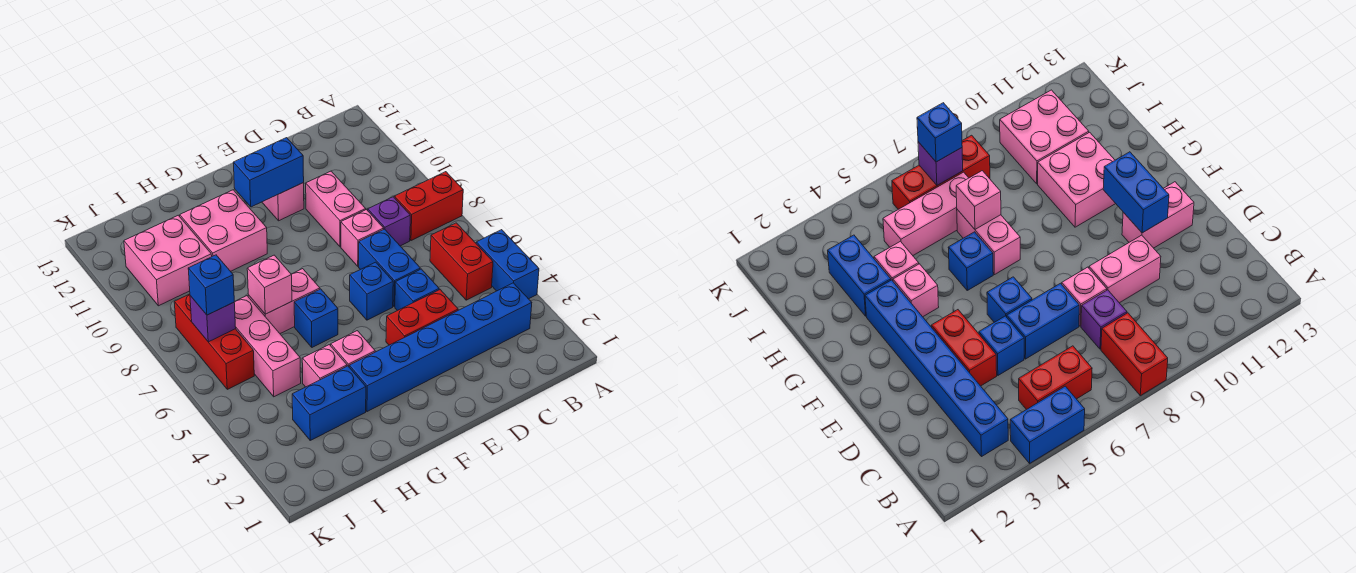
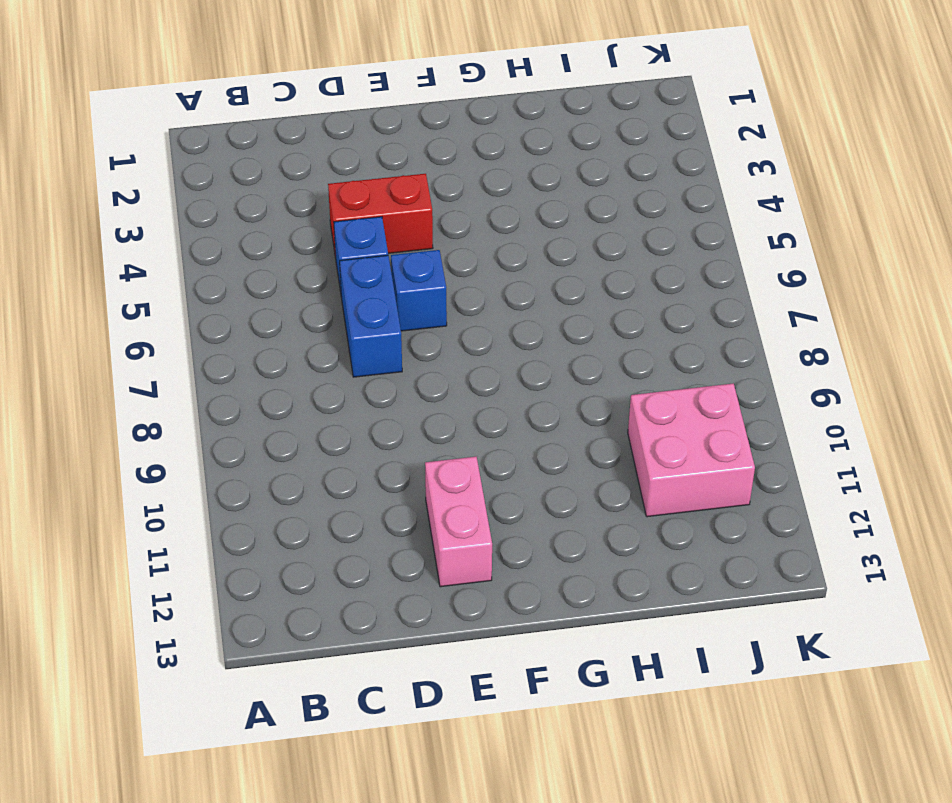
none -> blue 1x2 brick [476,230,539,299]
none -> red 1x2 brick [394,172,463,241]
none -> blue 1x6 brick [349,283,532,412]

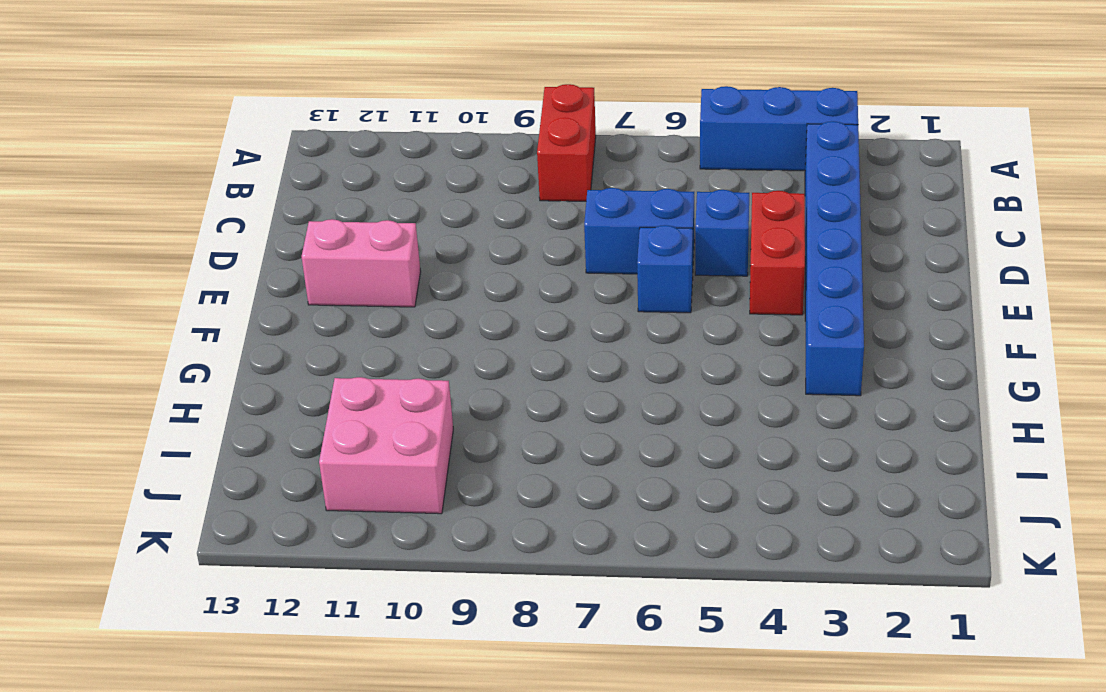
blue 1x3 brick [700,86,858,171] -> blue 1x2 brick [476,230,539,299]
none -> red 1x2 brick [430,223,493,300]
none -> purple 1x1 brick [368,197,410,246]
none -> pink 1x1 brick [341,210,384,266]

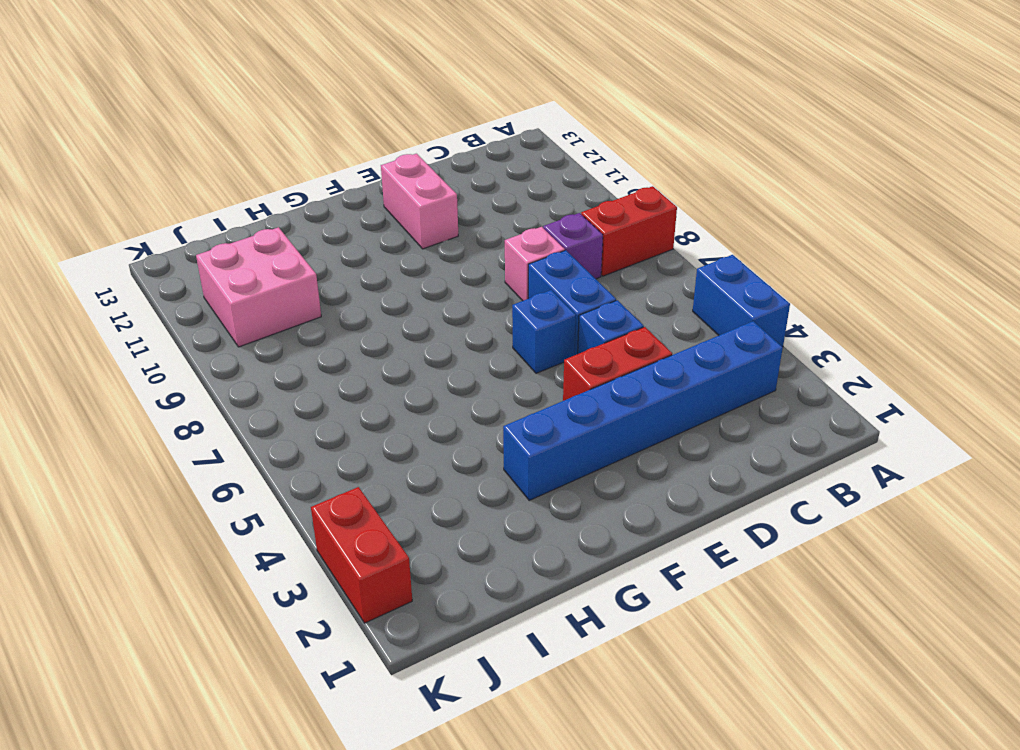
red 1x2 brick [311,487,412,623] -> red 1x2 brick moved to [430,223,493,300]
none -> pink 1x2 brick [306,171,366,247]
none -> pink 1x1 brick [331,331,375,366]
none -> blue 1x1 brick [294,289,338,347]

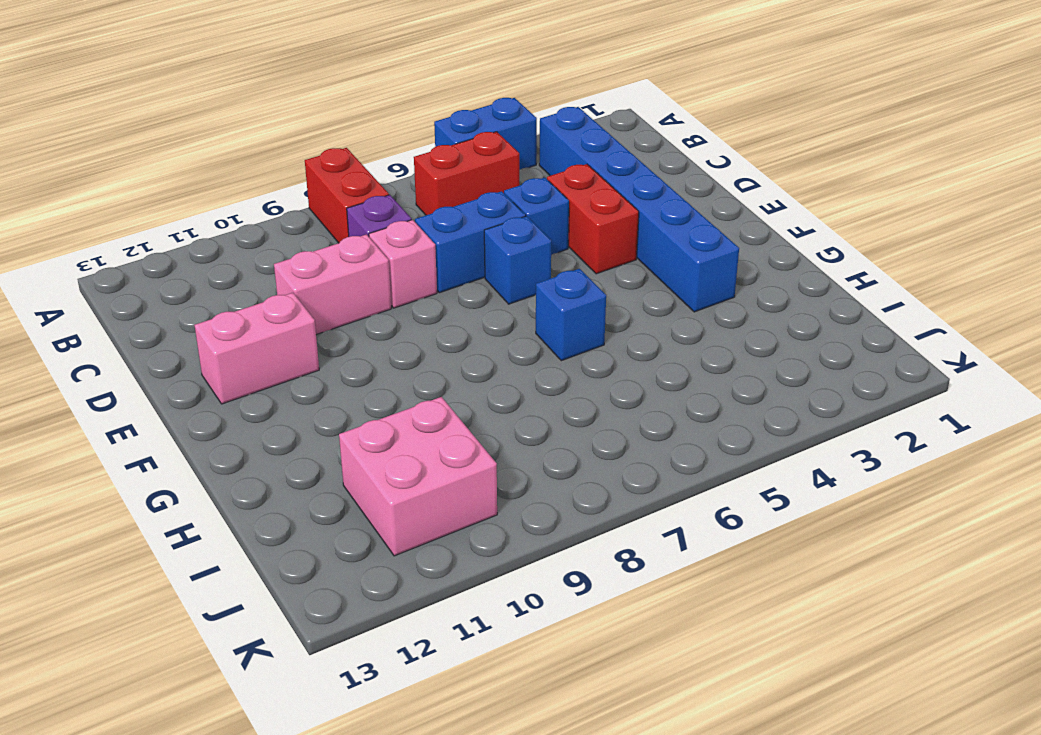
none -> pink 1x1 brick [331,331,375,366]
none -> pink 1x2 brick [248,269,320,333]
none -> pink 2x2 brick [180,190,267,271]

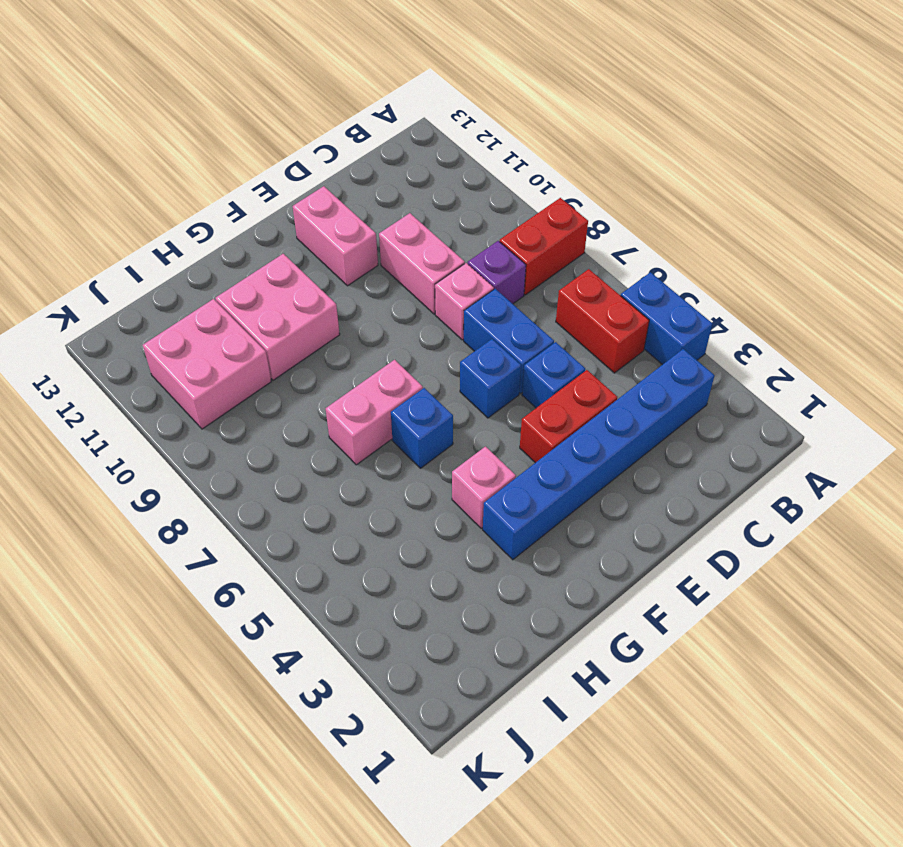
none -> blue 1x2 brick [292,366,366,440]
none -> pink 1x1 brick [302,345,347,387]
none -> pink 1x3 brick [234,296,301,397]

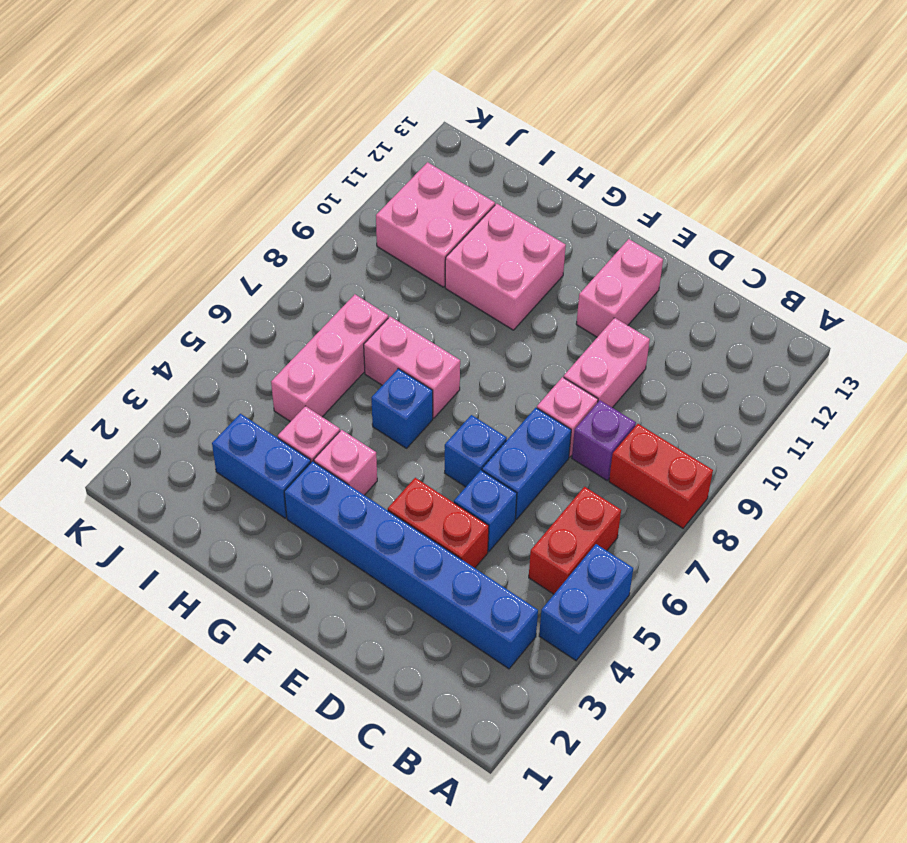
none -> red 1x3 brick [174,294,254,389]
none -> blue 1x2 brick [233,138,304,207]
none -> pink 1x1 brick [247,255,292,314]

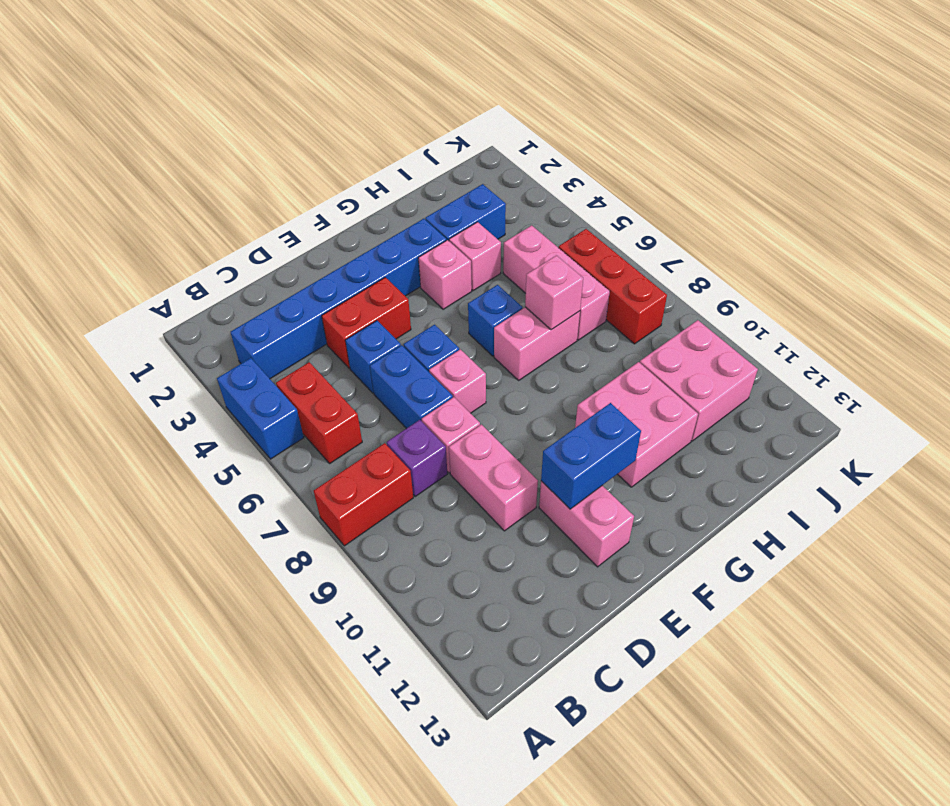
pink 1x1 brick [429,349,486,413] -> none
none -> purple 1x1 brick [190,296,236,342]
none -> blue 1x1 brick [188,255,234,315]

